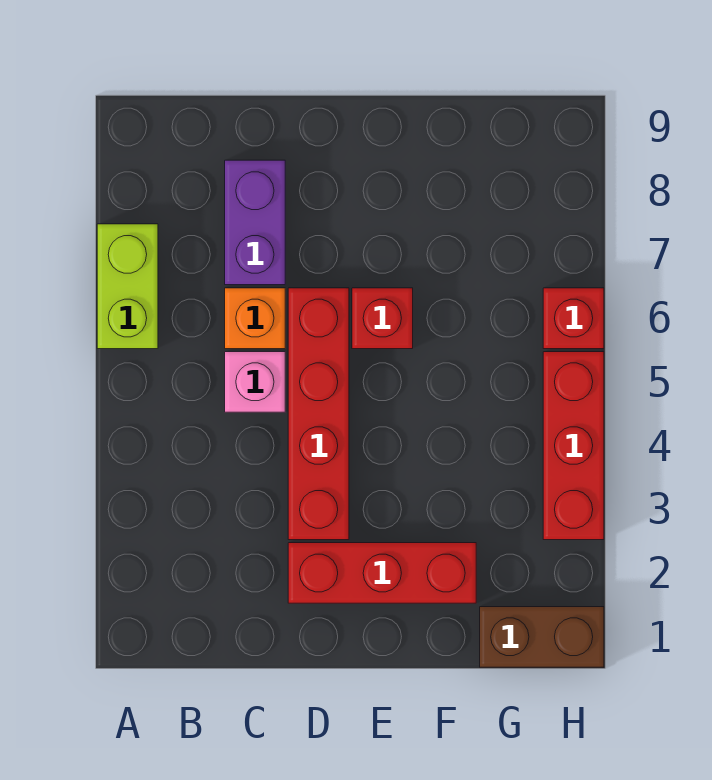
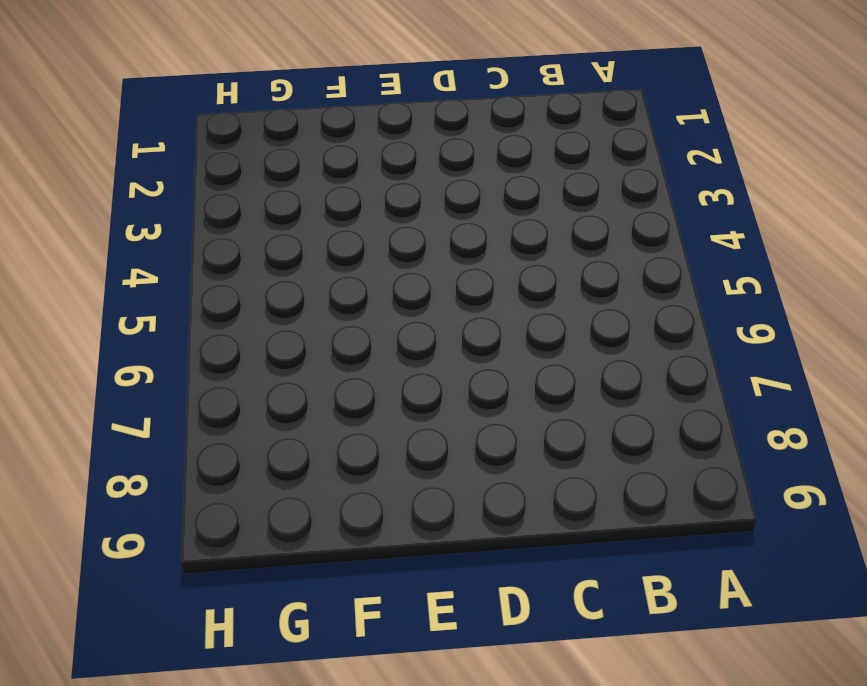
none -> lime 1x2 brick [97,224,158,349]
none -> pink 1x1 brick [225,352,285,412]

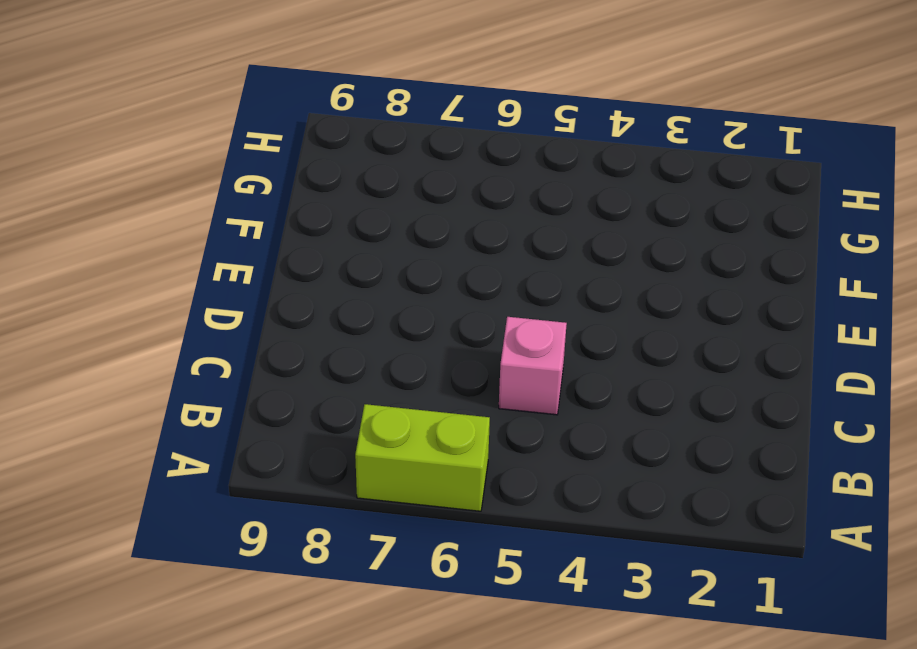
none -> orange 1x1 brick [225,288,285,349]
none -> purple 1x2 brick [225,160,285,285]

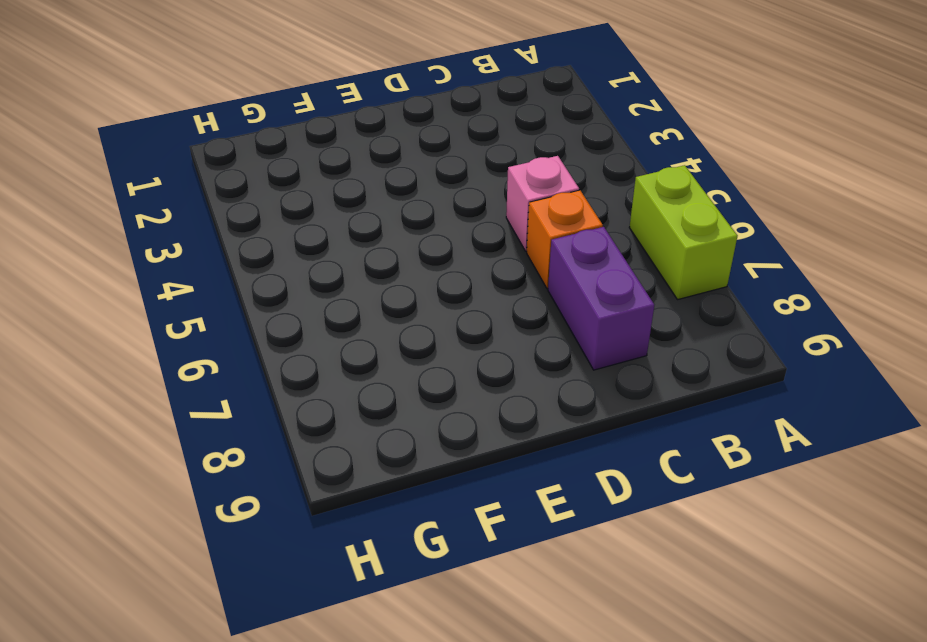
none -> red 1x3 brick [288,543,476,603]
none -> red 1x4 brick [288,288,349,540]

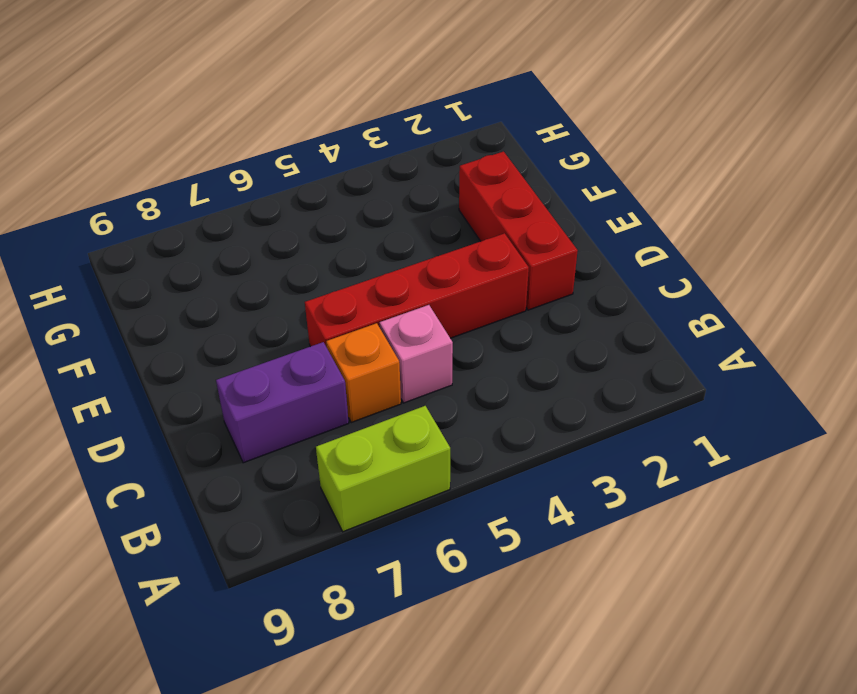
none -> red 1x1 brick [352,288,413,349]
none -> brown 1x2 brick [480,607,604,667]

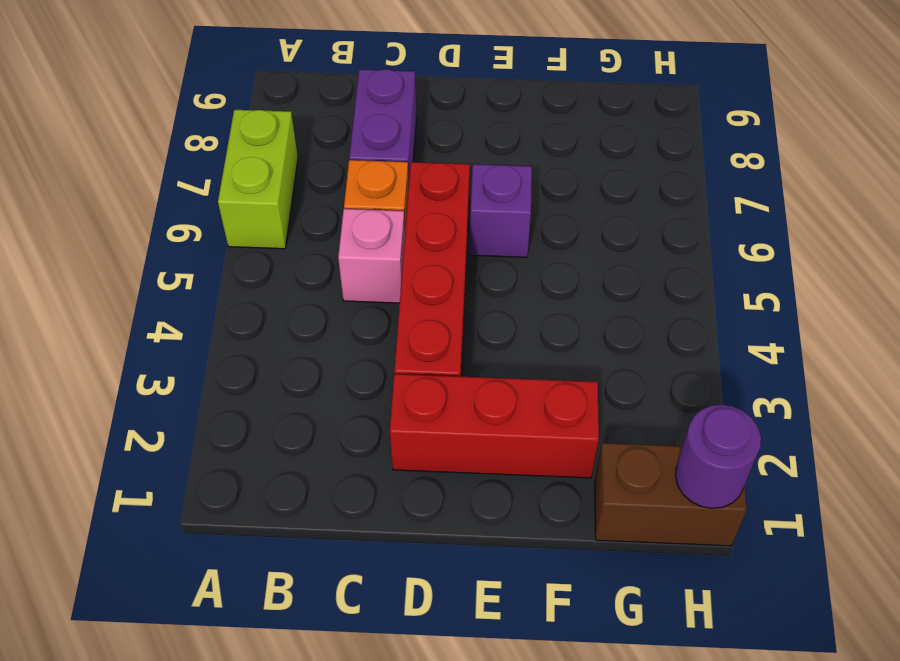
purple 1x1 brick [470,164,532,257] -> red 1x1 brick [352,288,413,349]
purple 1x1 round brick [675,405,761,508] -> none
none -> red 1x3 brick [543,352,604,540]
none -> red 1x1 brick [543,288,604,349]

